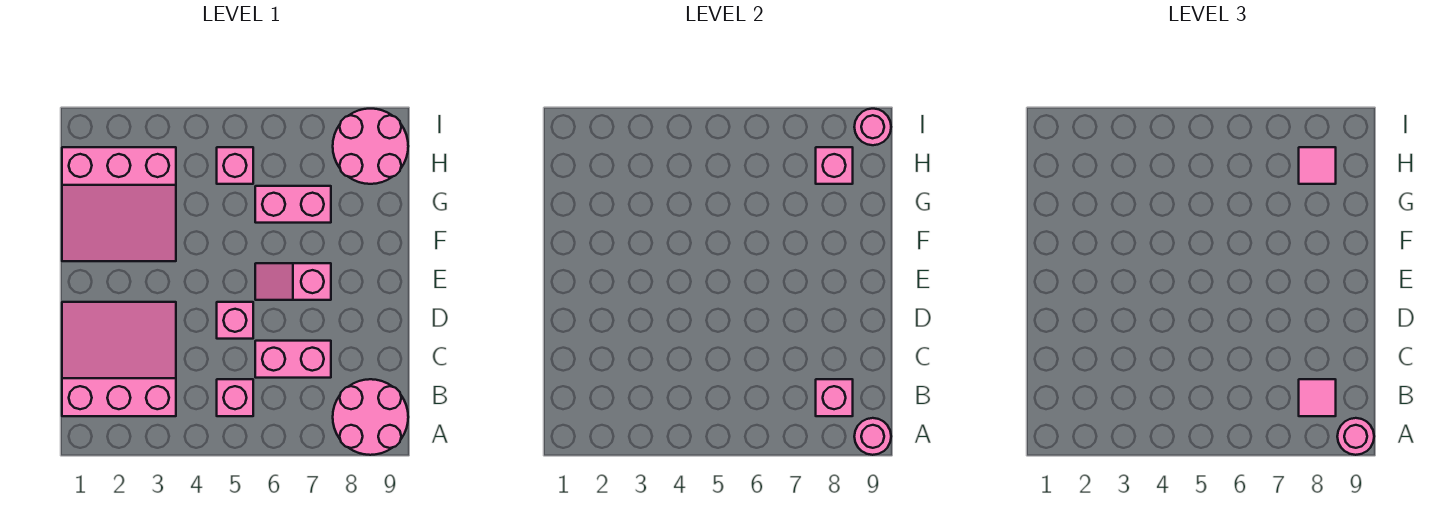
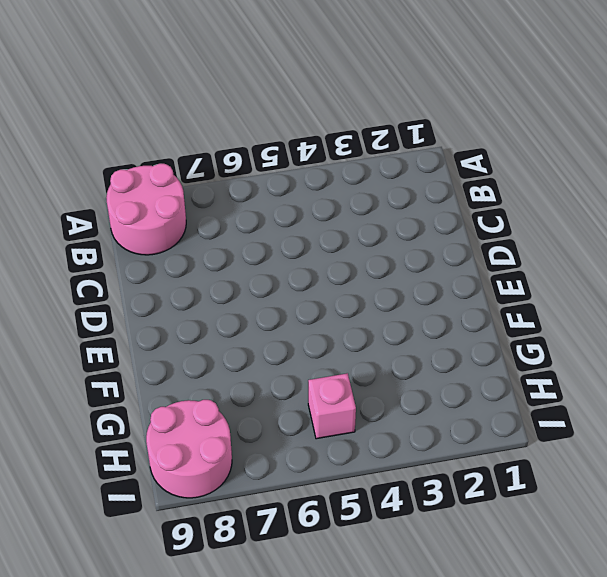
none -> pink 3x3 slope [62,302,176,416]
none -> pink 1x1 brick [217,379,253,416]
none -> pink 1x2 brick [255,341,331,378]

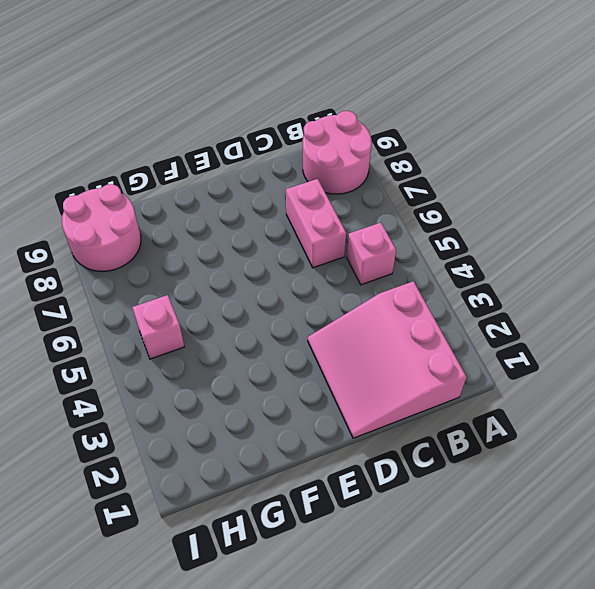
none -> pink 1x1 brick [217,302,253,339]
none -> pink 1x2 slope [255,263,331,300]
none -> pink 3x3 slope [62,147,176,261]

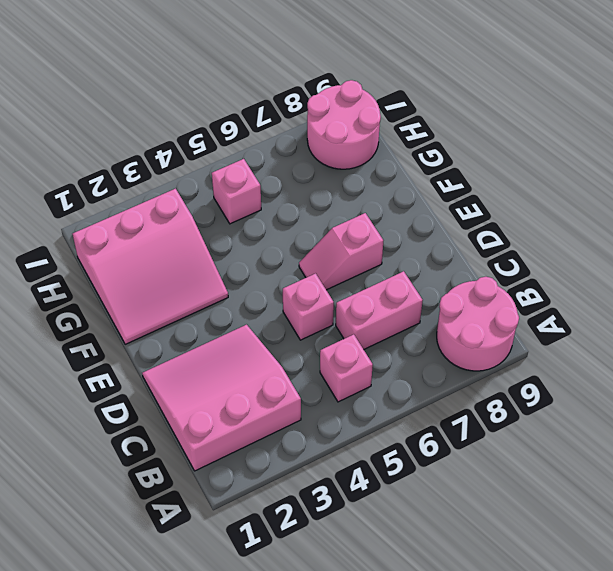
none -> pink 1x2 brick [255,186,331,223]
none -> pink 1x1 round brick [854,418,891,455]
none -> pink 1x1 brick [816,379,853,416]

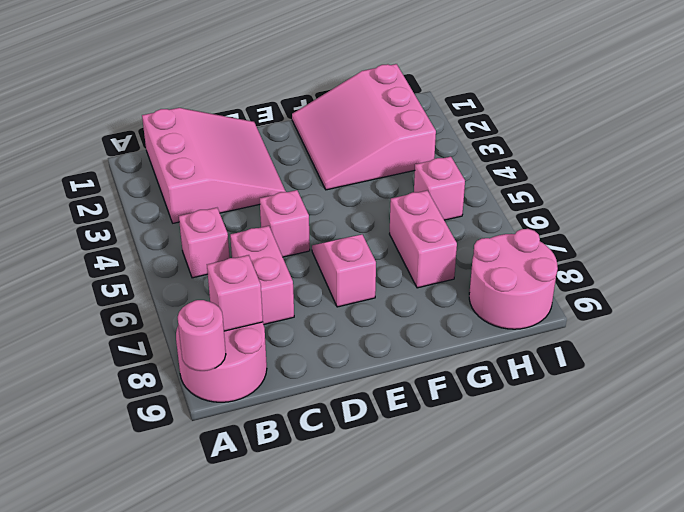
none -> pink 1x1 brick [816,147,853,184]
none -> pink 1x1 round brick [854,109,891,145]
none -> pink 1x1 round brick [1337,418,1374,455]

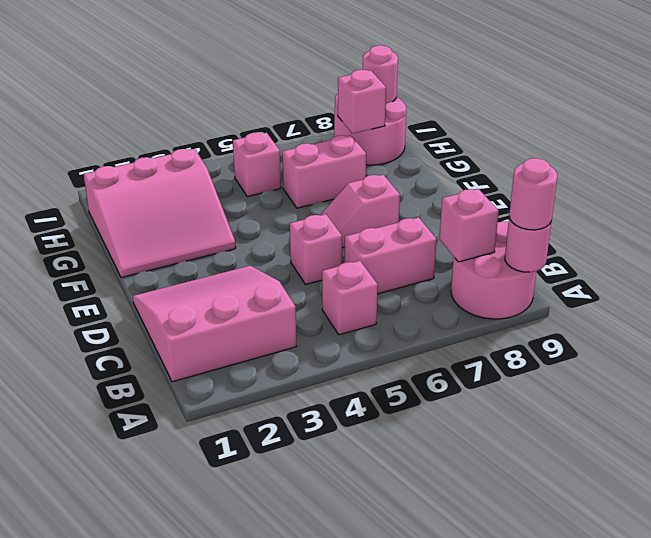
none -> pink 1x1 tile [1299,379,1336,416]
none -> pink 1x1 tile [1299,147,1336,184]

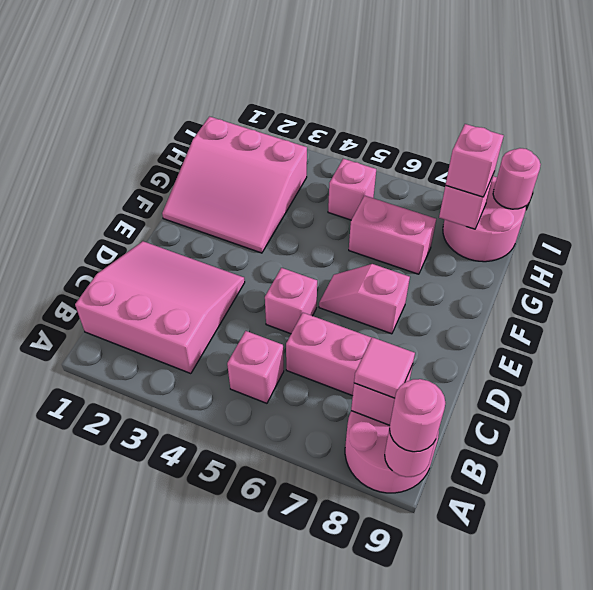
pink 1x1 brick [446,124,504,197] -> pink 1x1 tile [1299,147,1336,184]

